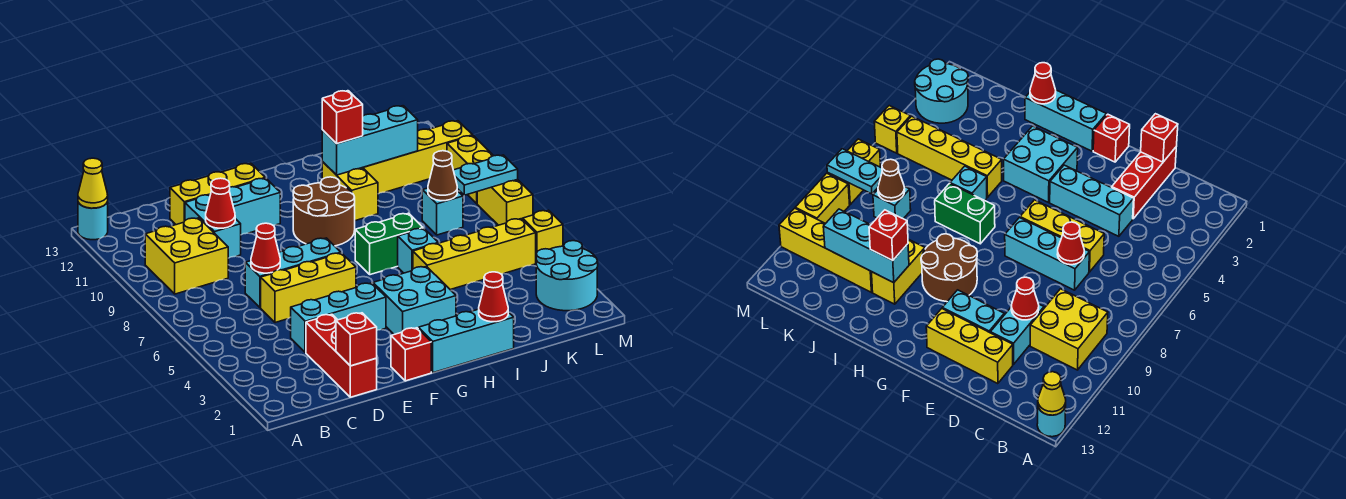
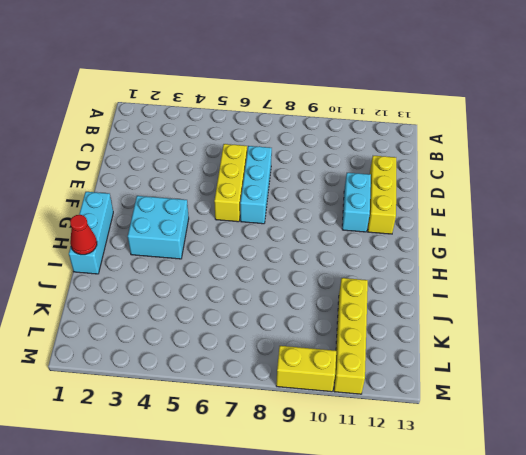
none -> cyan 1x1 round brick [78,202,108,240]
none -> yellow 2x2 brick [145,218,228,294]
none -> red 1x3 brick [306,314,377,397]
none -> cyan 1x3 brick [291,283,386,352]

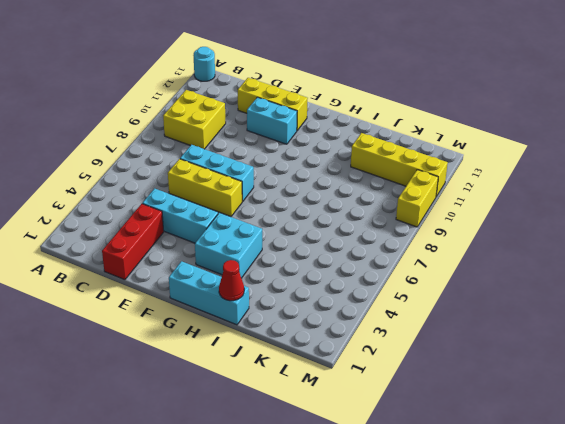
none -> cyan 1x2 brick [185,195,241,258]
none -> red 1x1 brick [391,328,431,381]
none -> brown 2x2 round brick [293,177,355,246]
none -> green 1x2 brick [355,213,423,275]

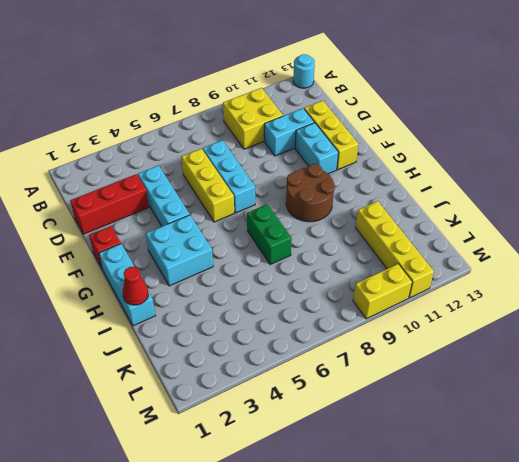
none -> yellow 1x4 brick [413,219,536,290]
none -> cyan 1x1 brick [398,228,438,273]
none -> yellow 1x2 brick [322,162,378,221]
none -> cyan 1x1 brick [422,188,463,235]

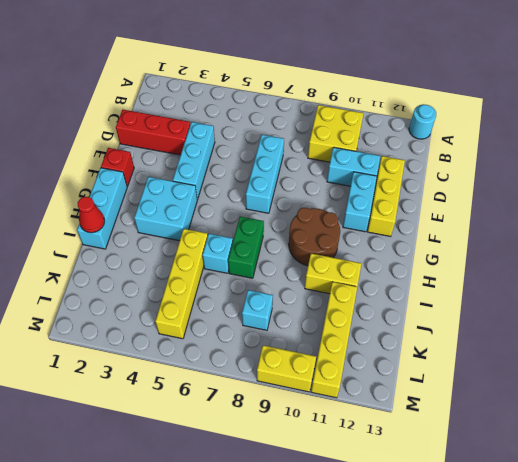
none -> yellow 1x3 brick [261,253,356,323]
none -> cyan 2x2 round brick [536,241,598,311]
none -> yellow 1x1 brick [523,210,563,262]
none -> yellow 1x2 brick [477,179,533,225]

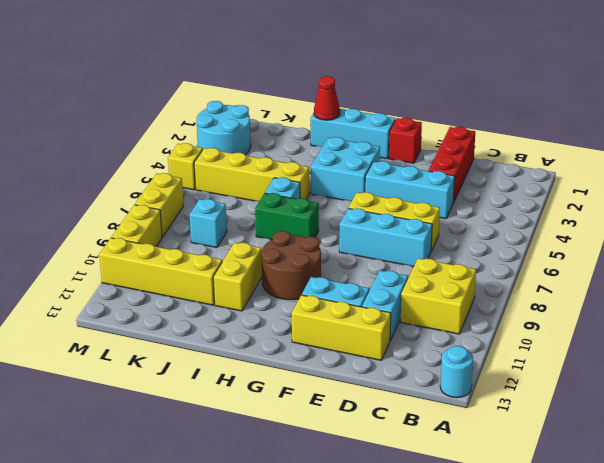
none -> yellow 1x1 cone [78,158,108,208]
none -> red 1x1 brick [336,313,377,366]
none -> red 1x1 cone [251,223,280,273]
none -> red 1x1 cone [206,178,235,228]

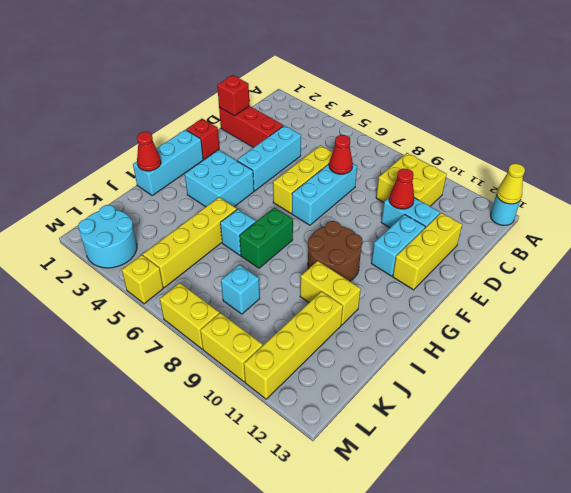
none -> cyan 1x3 brick [322,106,418,175]
none -> brown 1x1 cone [428,151,457,201]
none -> cyan 1x2 plate [453,155,518,195]
none -> red 1x1 brick [322,91,363,144]

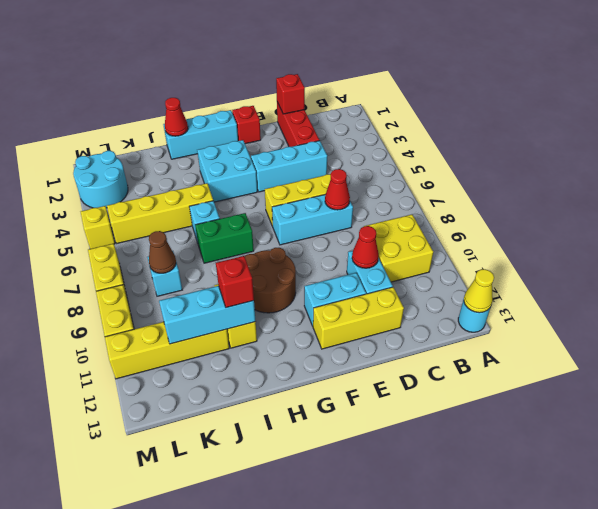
none -> cyan 1x2 plate [453,155,518,195]

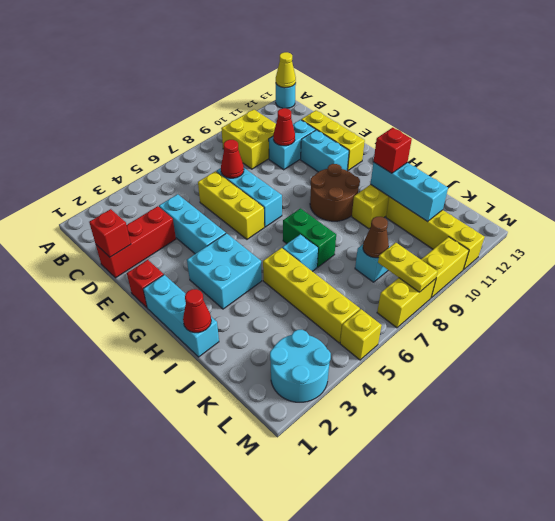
yellow 1x2 plate [378,243,438,292] -> cyan 1x2 plate [453,155,518,195]

